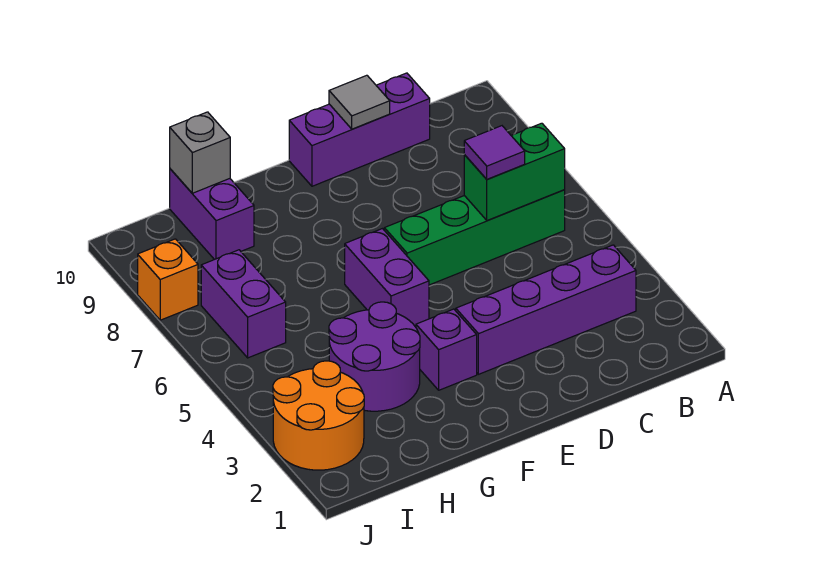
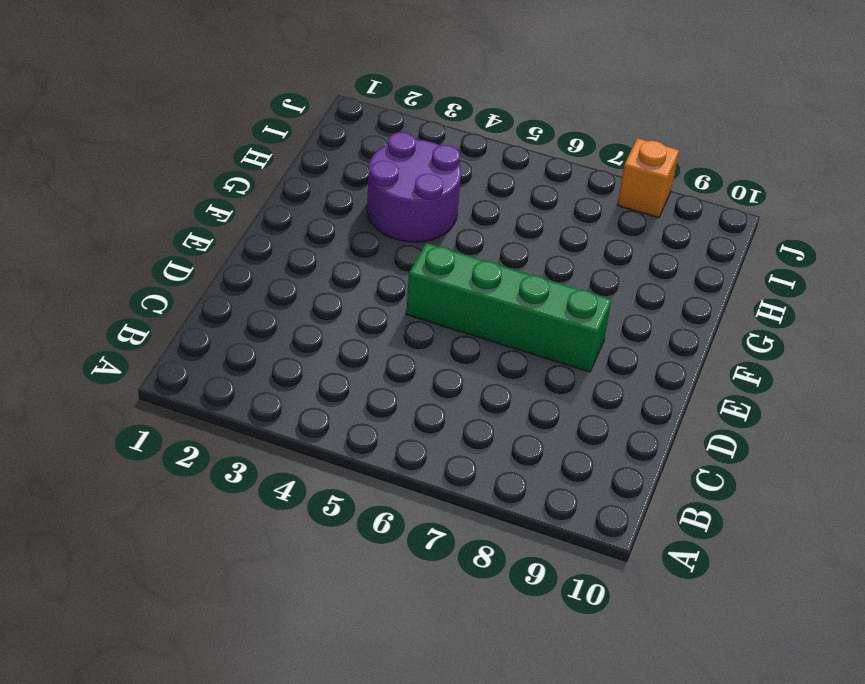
green 1x4 brick [406,243,611,372] -> green 1x4 brick turned to [384,190,565,285]
none -> purple 1x4 brick [456,245,636,374]
none -> purple 1x3 brick [289,73,430,186]
none -> purple 1x1 brick [416,309,477,390]

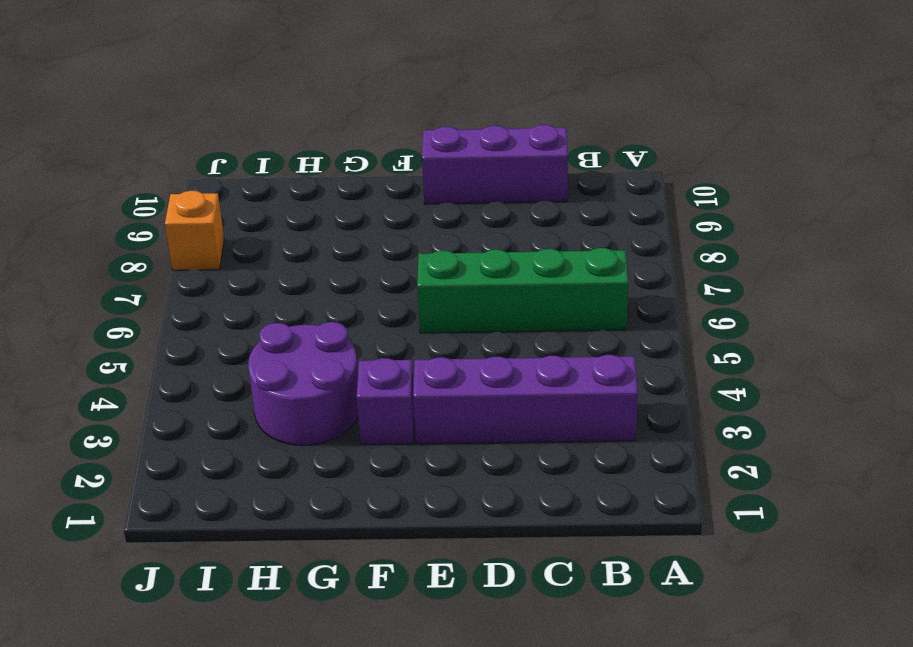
none -> purple 1x2 brick [345,229,429,327]
none -> purple 1x2 brick [170,169,254,260]
none -> orange 2x2 round brick [273,361,364,470]

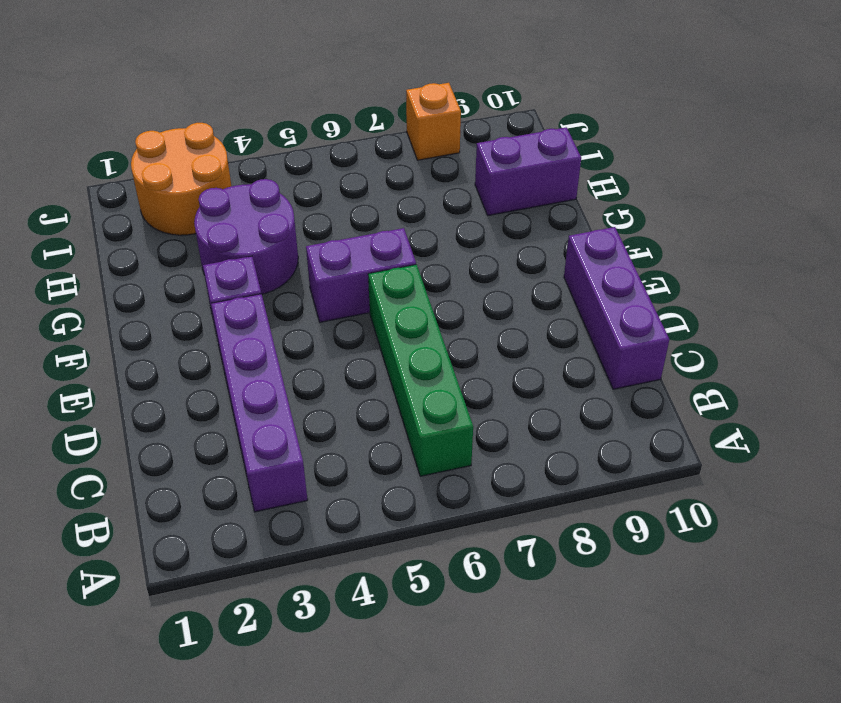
none -> purple 1x2 brick [201,250,286,358]
none -> green 1x2 brick [464,123,565,220]
none -> grey 1x1 tile [329,75,390,129]

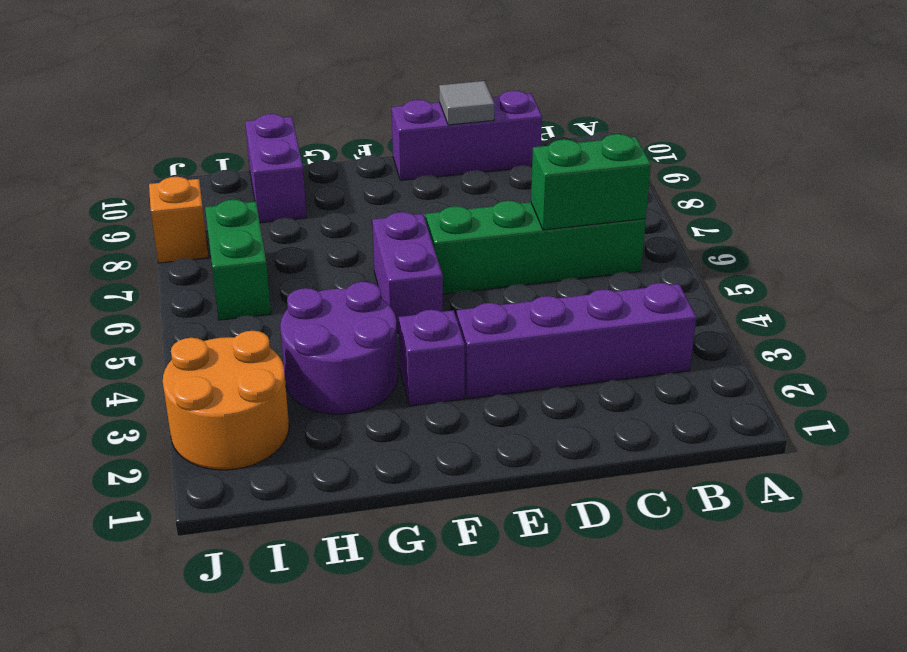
green 1x2 brick [205,200,271,320] -> purple 1x2 brick [201,250,286,358]
none -> grey 1x1 brick [170,112,230,193]
none -> purple 1x1 tile [464,126,525,179]

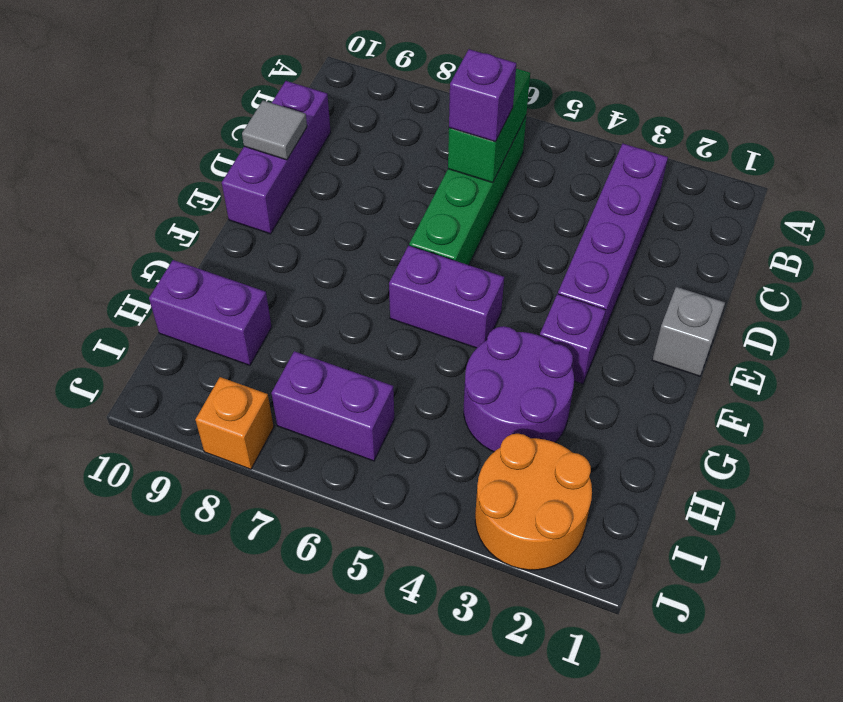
purple 1x1 brick [449,49,516,142] -> purple 1x1 tile [464,126,525,179]
grey 1x1 brick [652,287,725,376] -> grey 1x1 brick moved to [170,112,230,193]

